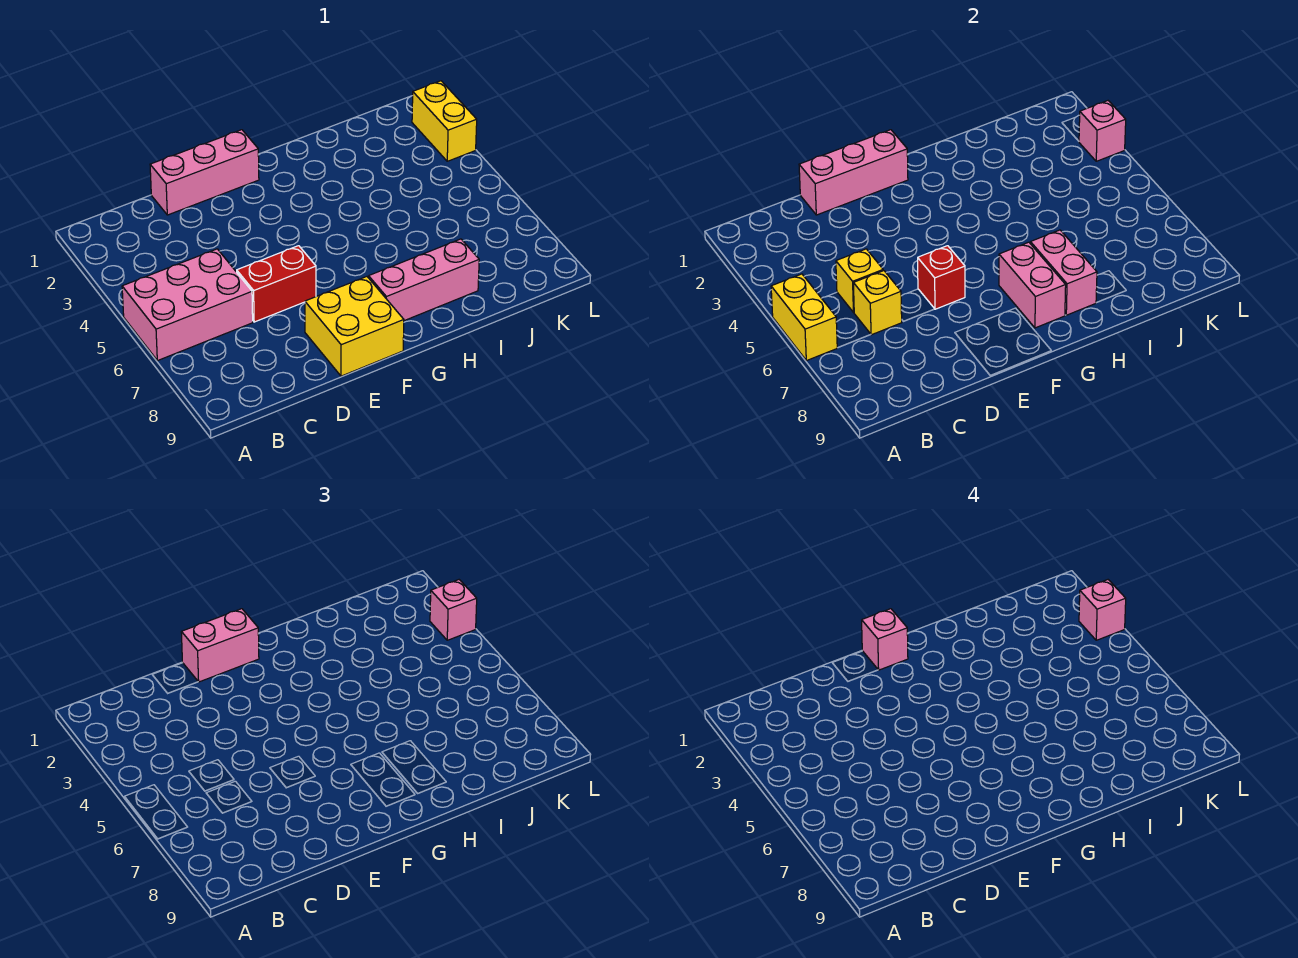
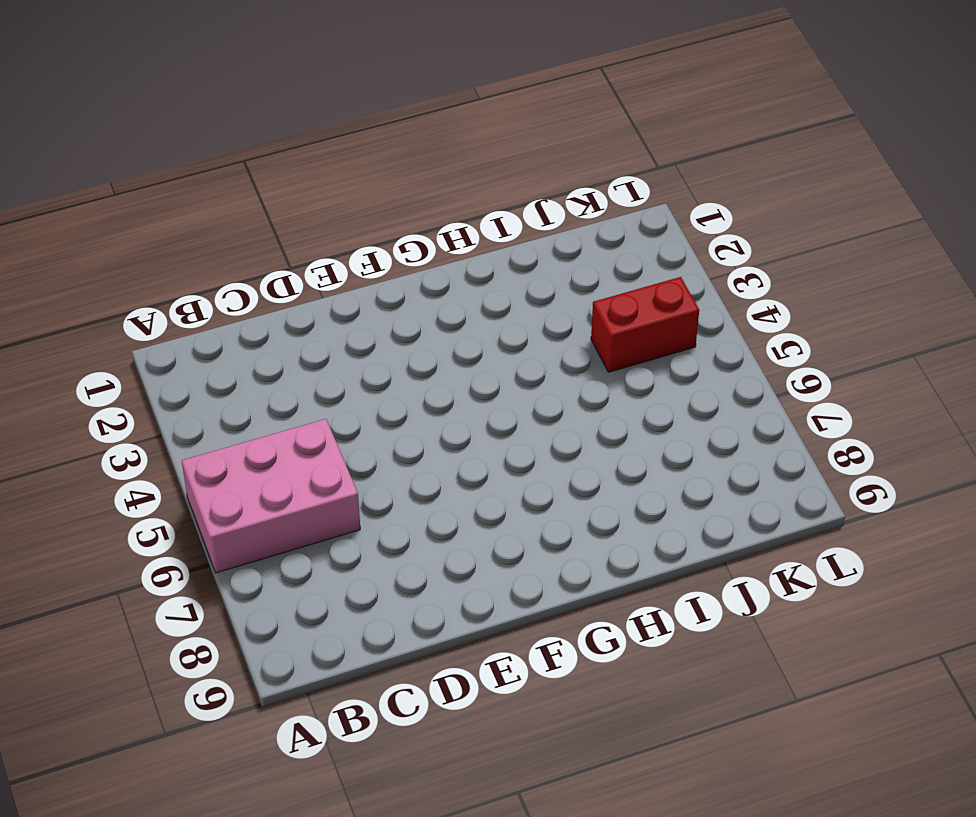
red 1x2 brick [591,277,699,372] -> red 1x2 brick moved to [237,246,316,322]
none -> pink 1x3 brick [150,130,259,215]
none -> yellow 2x2 brick [305,277,404,376]
none -> pink 1x3 brick [369,239,479,321]

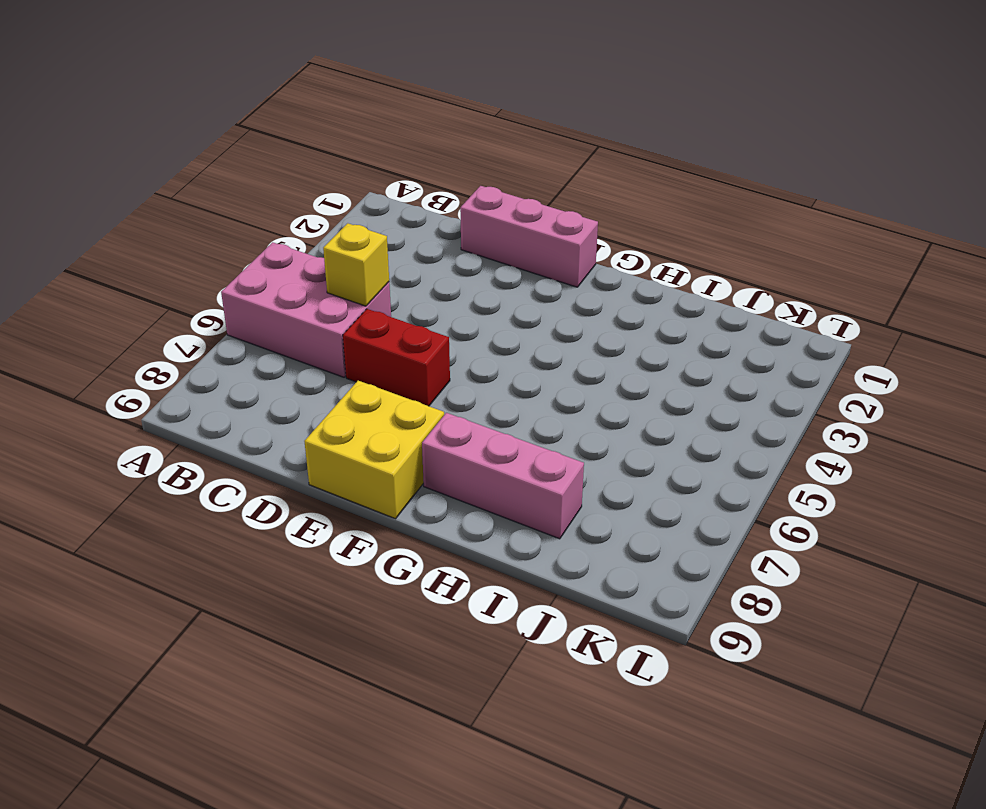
none -> yellow 1x2 brick [412,81,477,161]
none -> yellow 1x2 brick [771,274,837,361]
none -> yellow 1x1 brick [853,271,902,335]

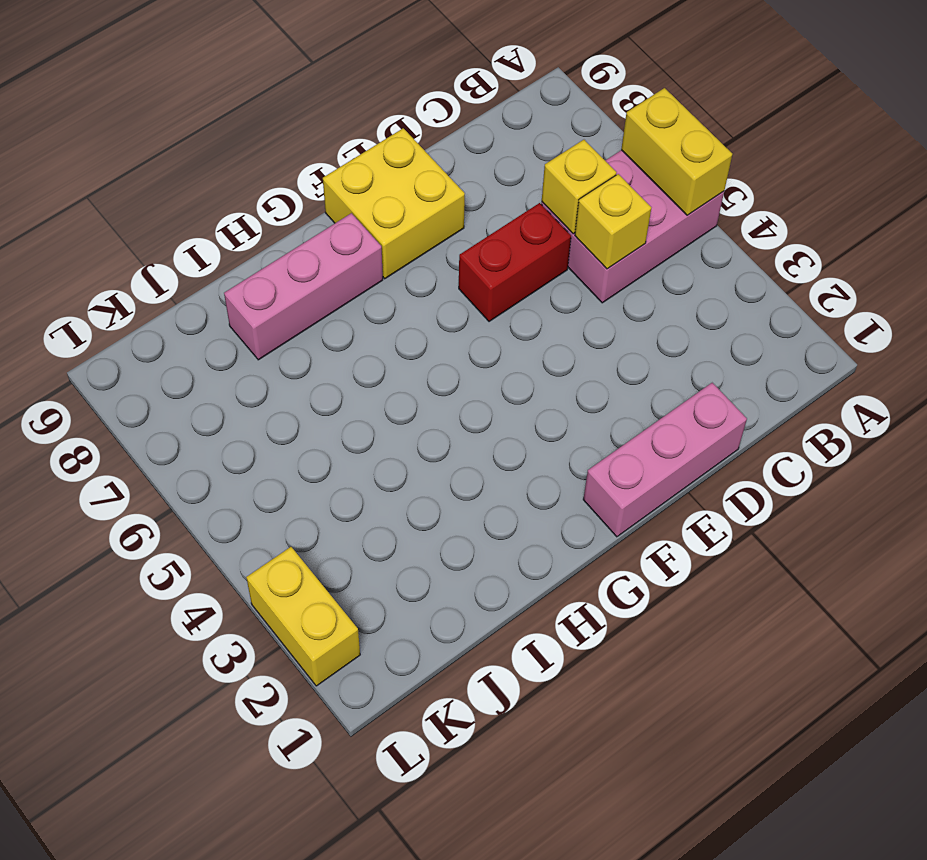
none -> pink 1x3 brick [799,130,908,215]
none -> red 1x1 brick [918,246,965,309]
none -> pink 1x2 brick [999,242,1066,328]

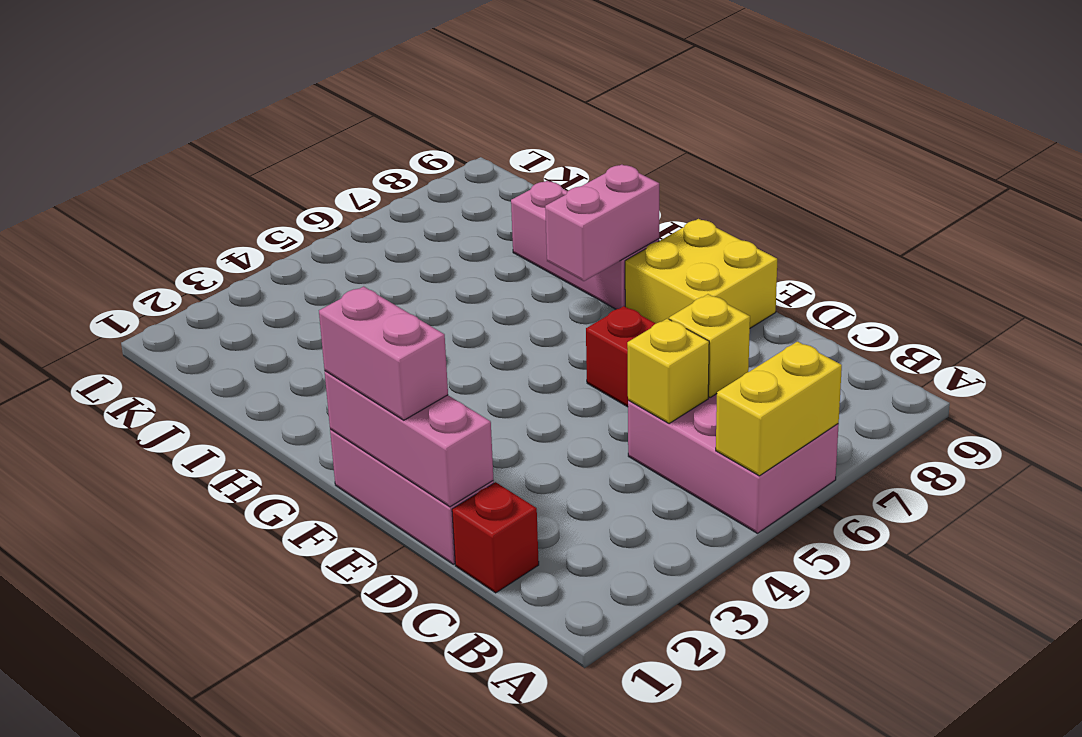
red 1x1 brick [452,482,539,593] -> red 1x1 brick moved to [918,246,965,309]
none -> yellow 1x2 brick [412,81,477,161]
none -> pink 1x2 brick [1030,230,1097,315]
none -> pink 1x1 brick [1079,101,1126,161]

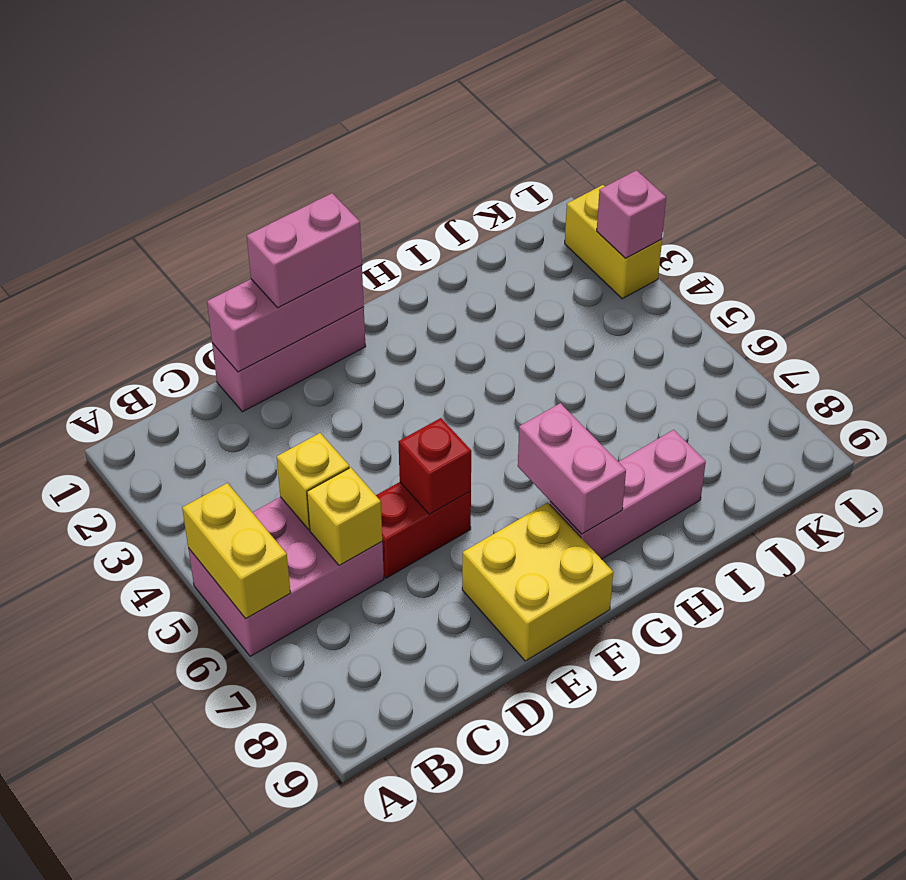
none -> pink 1x2 brick [1030,230,1097,315]
none -> pink 1x1 brick [430,580,477,640]
none -> pink 1x1 brick [862,609,908,670]

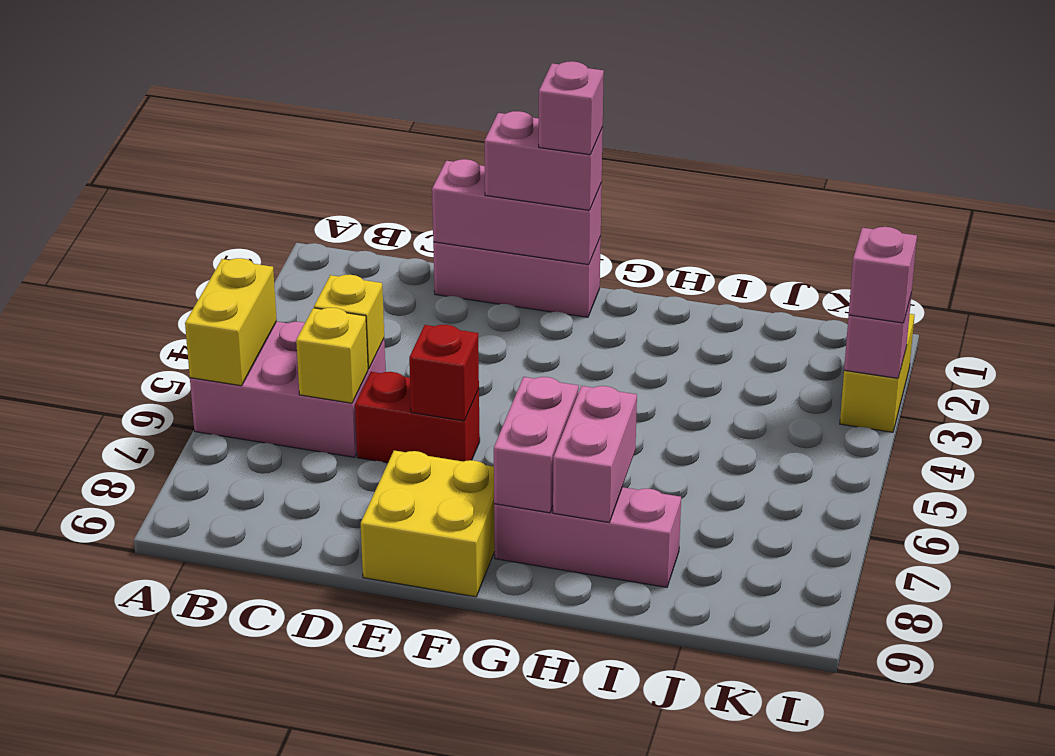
none -> pink 1x1 brick [1079,580,1126,640]

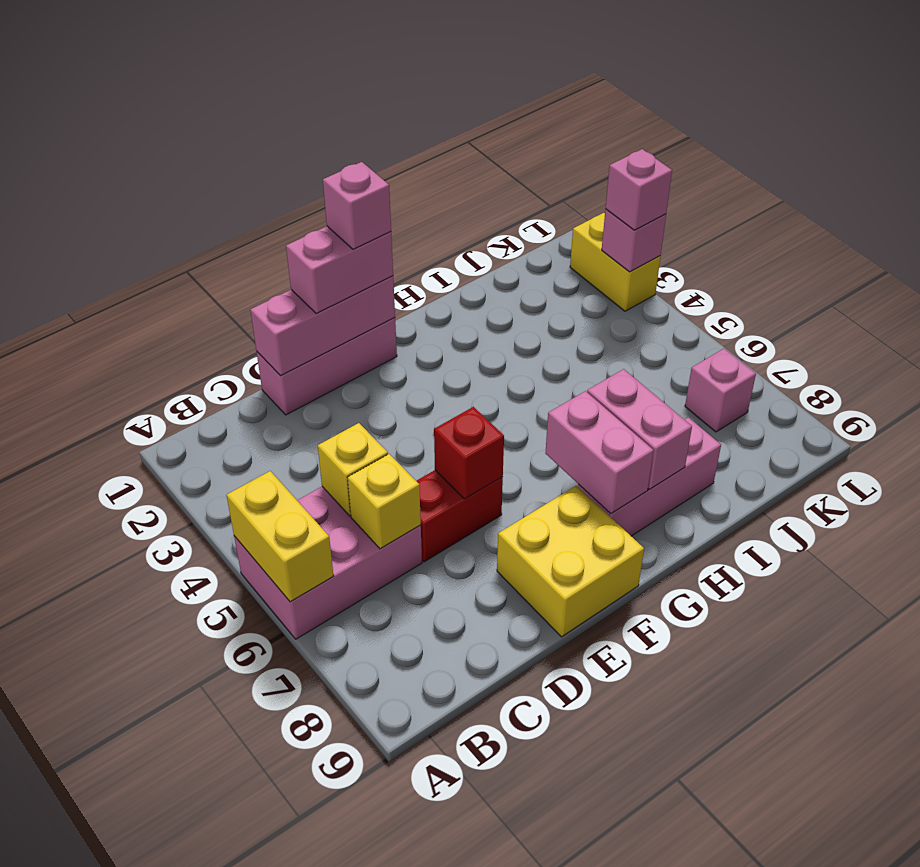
pink 1x1 brick [685,349,756,432] -> pink 1x1 brick moved to [1079,580,1126,640]

